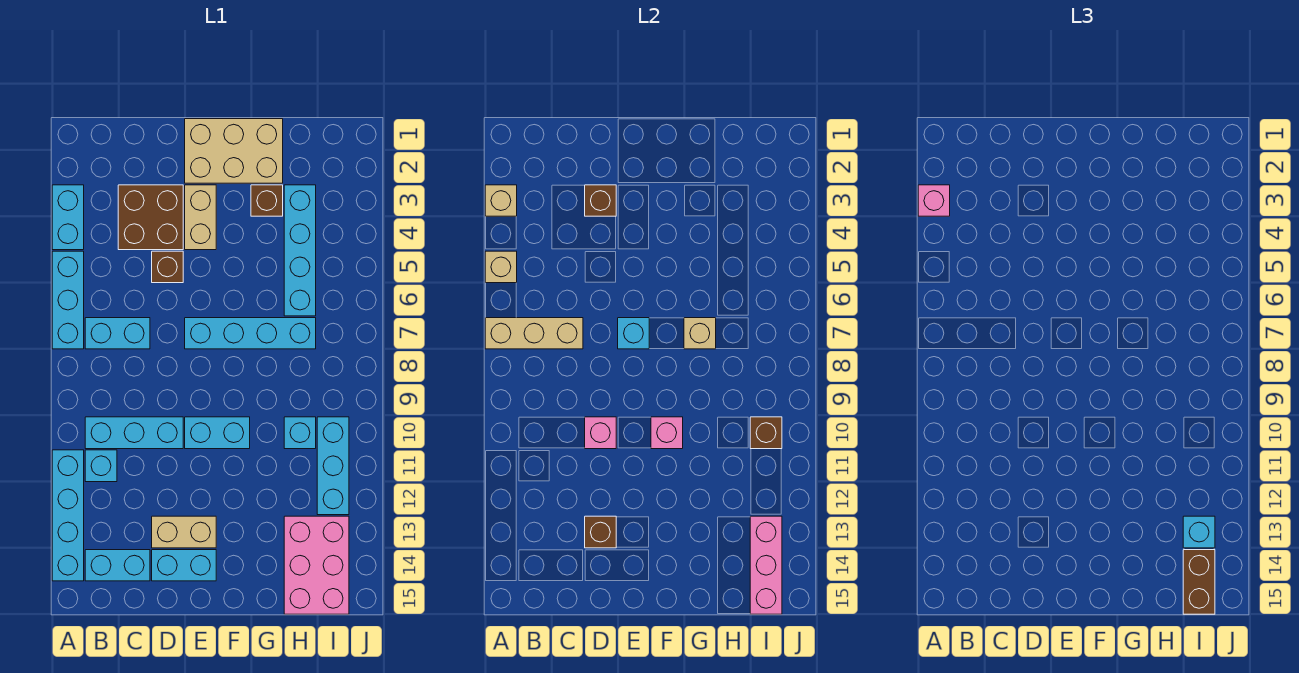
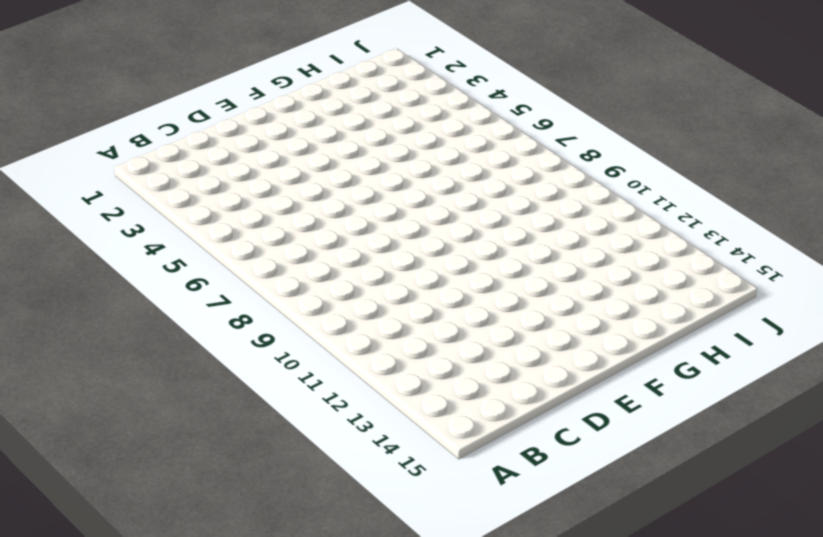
none -> cyan 1x2 brick [52,185,84,250]
none -> cyan 1x3 brick [52,251,84,349]
none -> cyan 1x4 brick [52,450,84,581]
none -> cyan 1x2 brick [85,318,150,349]

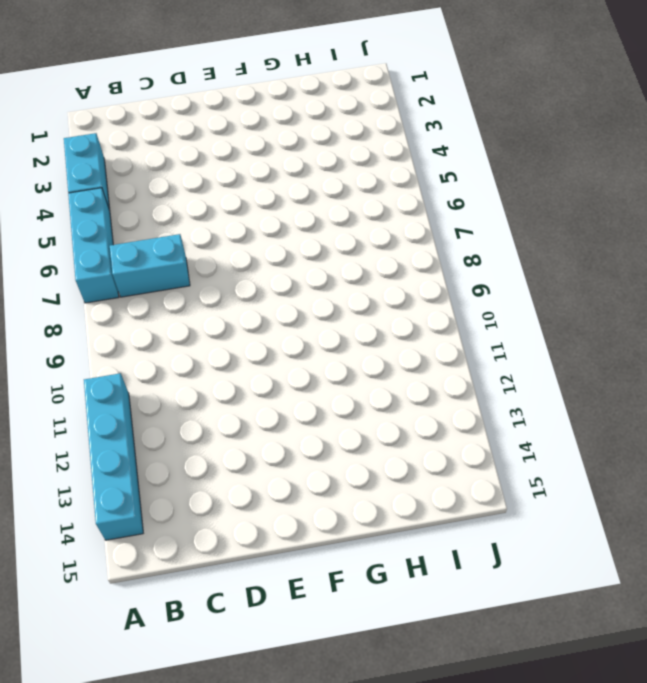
none -> cyan 1x3 brick [85,417,183,449]
none -> cyan 1x1 brick [85,450,117,482]
none -> cyan 1x2 brick [85,550,150,581]
none -> brown 2x2 brick [118,185,183,250]

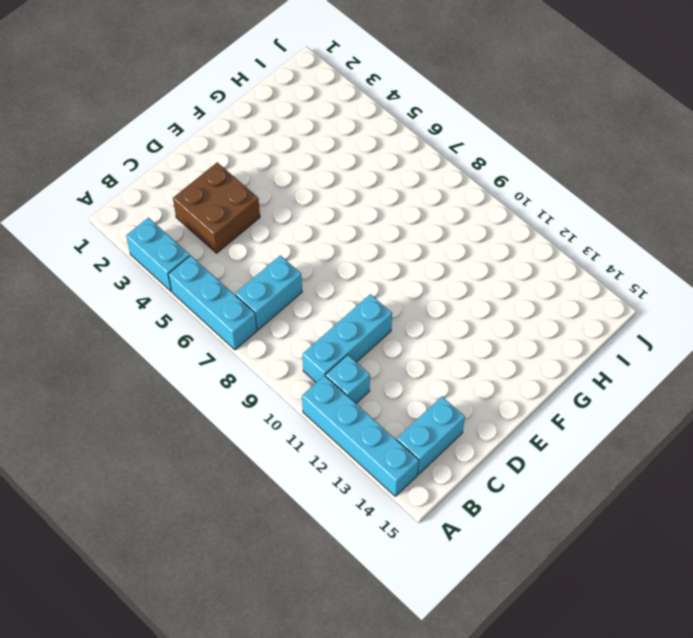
none -> brown 1x1 brick [152,251,183,283]
none -> tan 1x2 brick [152,516,216,548]
none -> cyan 1x2 brick [152,550,216,581]
none -> tan 2x3 brick [185,119,283,183]

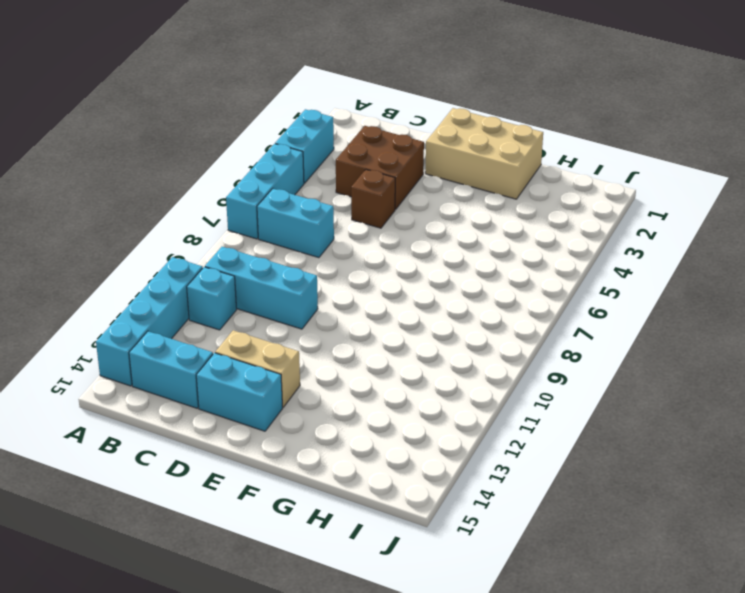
none -> tan 1x2 brick [185,185,216,250]
none -> cyan 1x4 brick [185,318,316,349]
none -> cyan 1x2 brick [185,417,250,449]
none -> brown 1x1 brick [251,185,283,216]

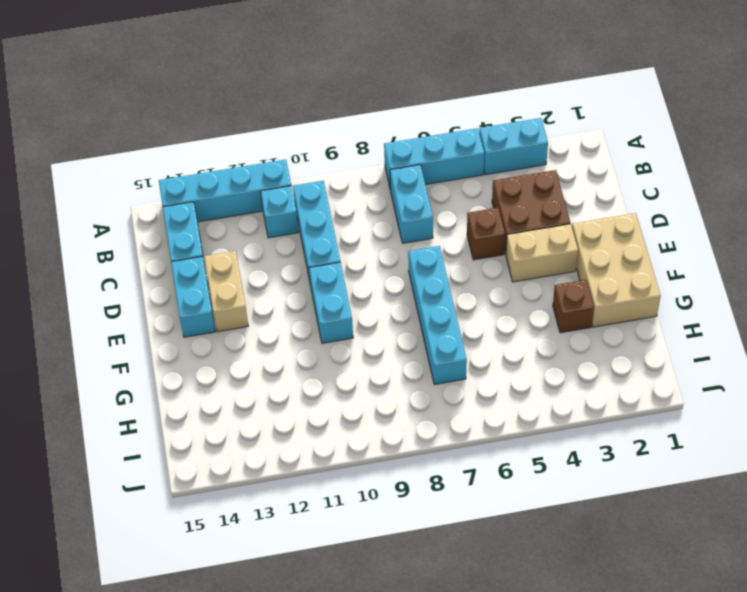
none -> cyan 1x4 brick [284,185,316,316]
none -> cyan 1x1 brick [284,417,316,449]
none -> pink 2x3 brick [284,516,349,614]
none -> cyan 1x3 brick [317,417,349,515]

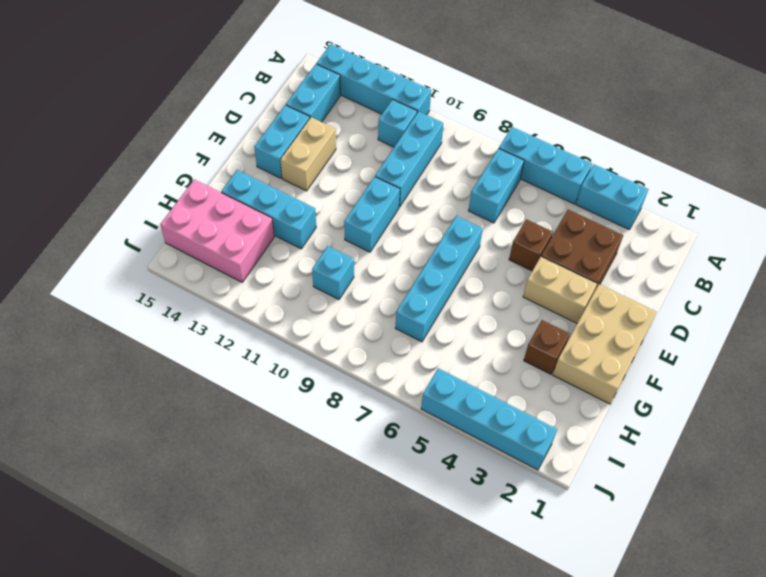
cyan 1x3 brick [221,170,316,249] -> cyan 1x3 brick moved to [317,417,349,515]
cyan 1x4 brick [421,368,557,470] -> cyan 1x4 brick moved to [284,185,316,316]
none -> tan 1x1 brick [485,185,517,216]
none -> tan 1x1 brick [485,251,517,283]
none -> tan 1x3 brick [485,318,583,349]
none -> brown 1x1 brick [585,185,616,216]

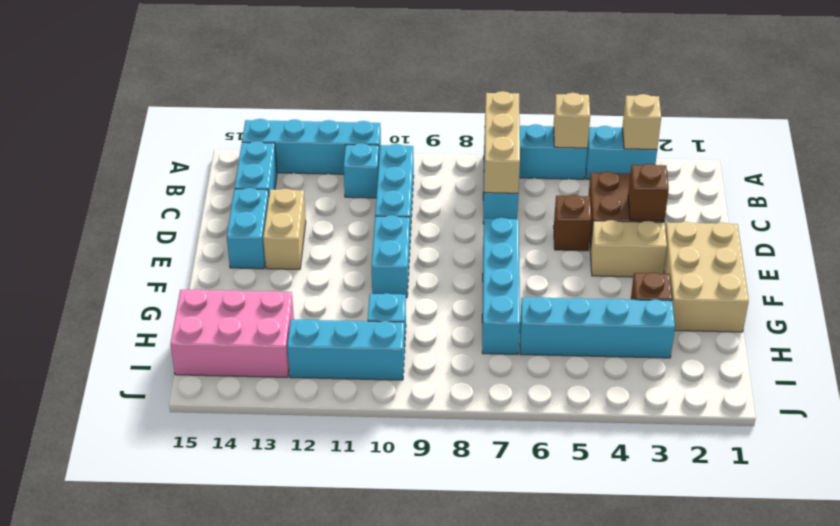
none -> pink 1x1 brick [585,417,616,449]
none -> brown 1x1 brick [585,516,616,548]
none -> cyan 1x1 brick [618,318,649,349]
none -> pink 1x1 brick [651,417,683,449]

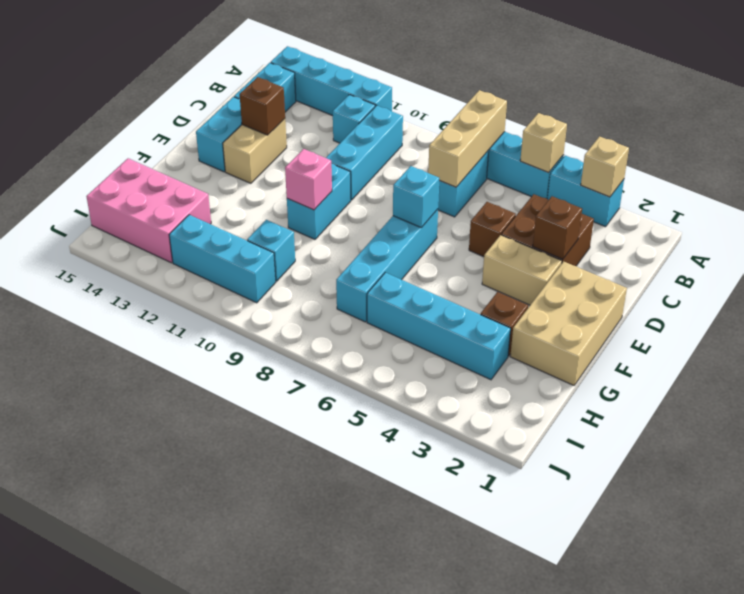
none -> pink 1x1 brick [585,417,616,449]
none -> tan 1x1 brick [684,318,716,349]
none -> brown 1x1 brick [750,417,782,449]
none -> pink 1x3 brick [750,516,782,614]

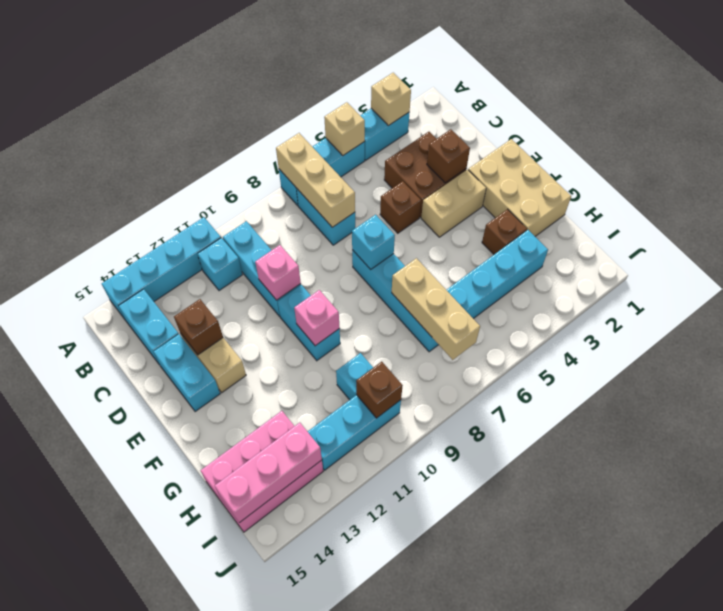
tan 1x3 brick [392,258,480,360] -> tan 1x1 brick [684,318,716,349]
none -> pink 1x1 brick [918,185,950,216]
none -> cyan 1x1 brick [1183,516,1215,548]
none -> brown 1x2 brick [1183,550,1215,614]

